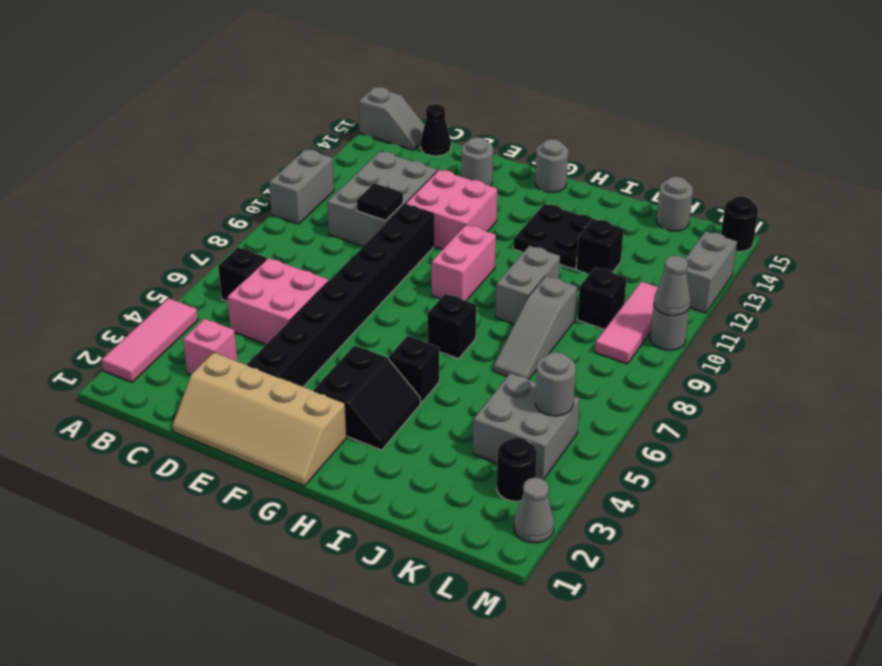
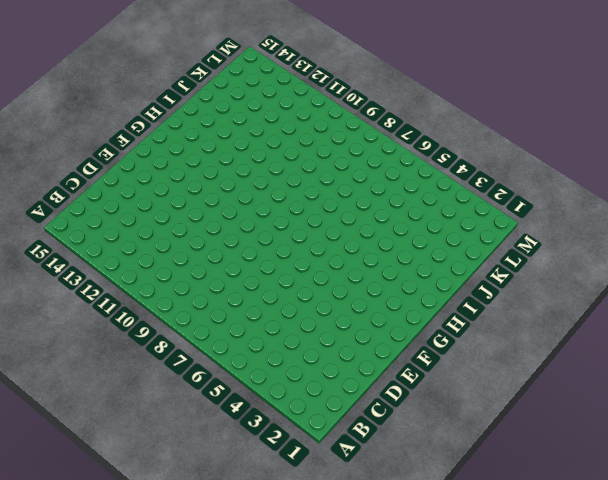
none -> pink 1x3 tile [101,298,198,382]
none -> grey 1x2 brick [269,149,334,224]
none -> grey 1x2 slope [359,87,425,150]
none -> black 1x1 brick [218,247,267,301]

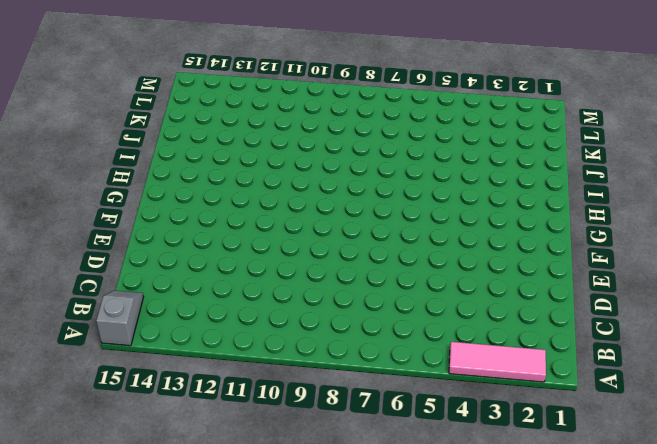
none -> grey 1x2 brick [269,149,334,224]
none -> black 1x1 brick [218,247,267,301]
none -> pink 1x1 brick [183,319,238,375]
none -> pink 2x2 brick [227,258,328,344]

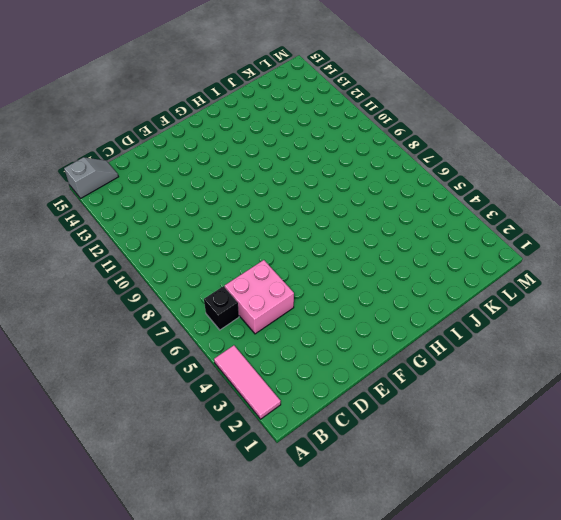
none -> grey 1x2 brick [269,149,334,224]
none -> pink 1x1 brick [183,319,238,375]
none -> grey 2x3 brick [327,151,437,246]
none -> black 1x1 cone [420,104,451,156]

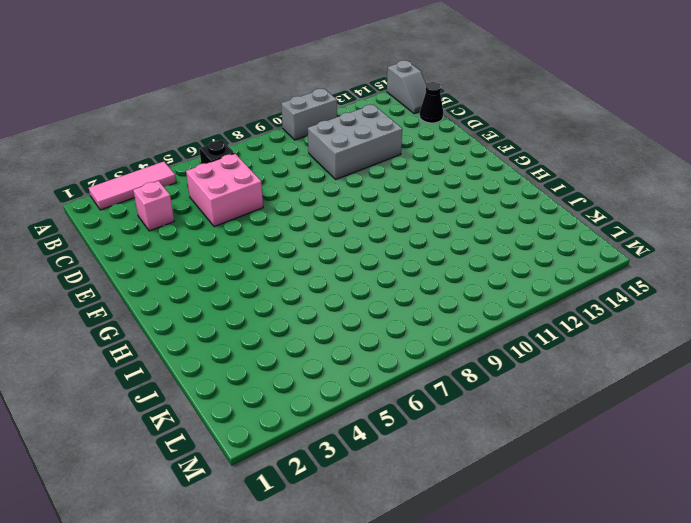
none -> tan 2x4 slope [172,353,347,486]
none -> black 1x8 brick [247,204,434,387]
none -> pink 2x2 brick [405,170,497,249]
none -> grey 1x1 round brick [461,137,493,186]

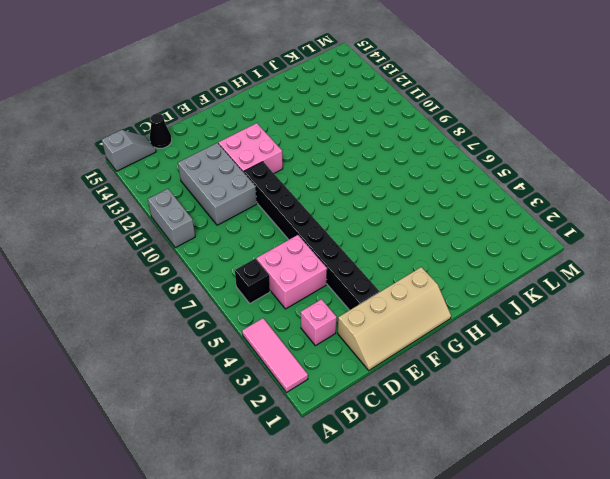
none -> grey 1x1 round brick [461,137,493,186]
none -> black 2x2 slope [314,345,421,450]
none -> pink 1x2 brick [432,225,496,301]
none -> grey 1x1 round brick [535,139,568,193]

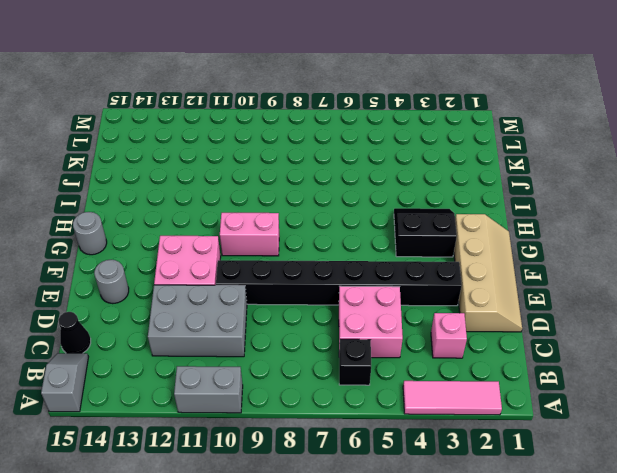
none -> black 1x1 brick [389,336,439,403]
none -> black 1x1 brick [427,294,476,359]
none -> black 2x2 plate [513,204,592,269]
none -> grey 1x2 brick [496,246,560,324]

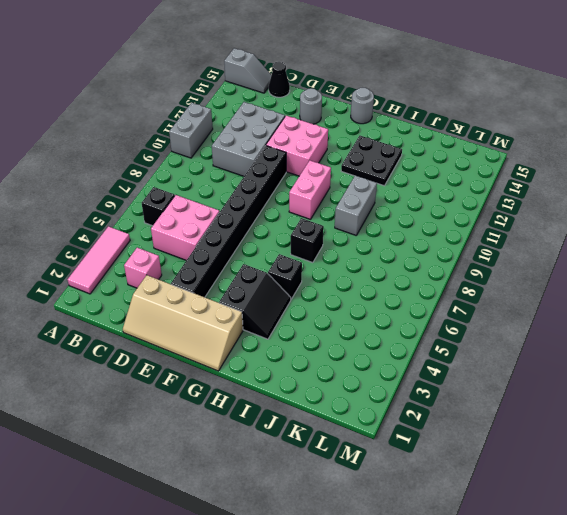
none -> grey 1x3 slope [494,276,577,380]
none -> black 1x1 brick [576,219,624,274]
none -> grey 2x2 brick [473,373,580,480]
none -> black 1x1 brick [577,267,627,330]

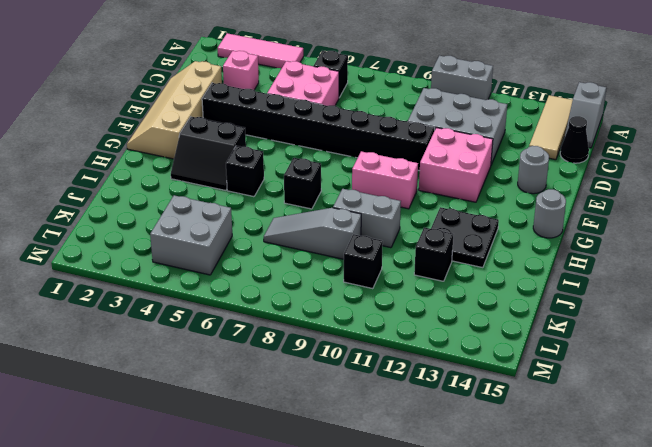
tan 1x3 tile [529,95,573,160] -> none
none -> grey 1x1 round brick [657,177,693,231]
none -> black 1x1 round brick [497,437,537,501]
none -> pink 1x3 tile [595,282,658,364]
none -> grey 1x1 cone [514,478,554,543]

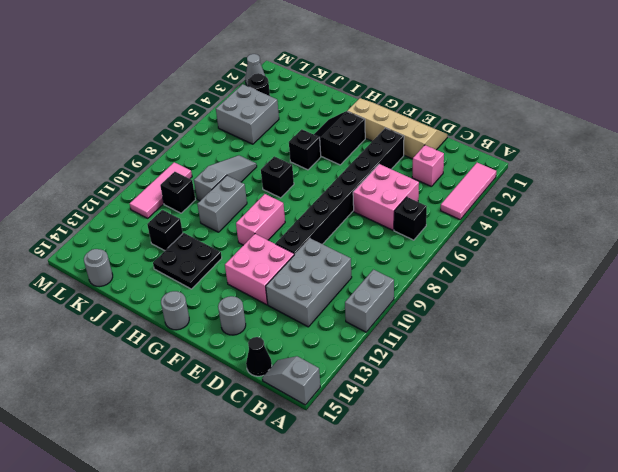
none -> grey 1x1 round brick [650,306,690,350]
none -> grey 1x2 brick [685,231,737,313]
none -> black 1x1 round brick [721,196,758,252]
none -> black 1x1 tile [357,183,403,221]

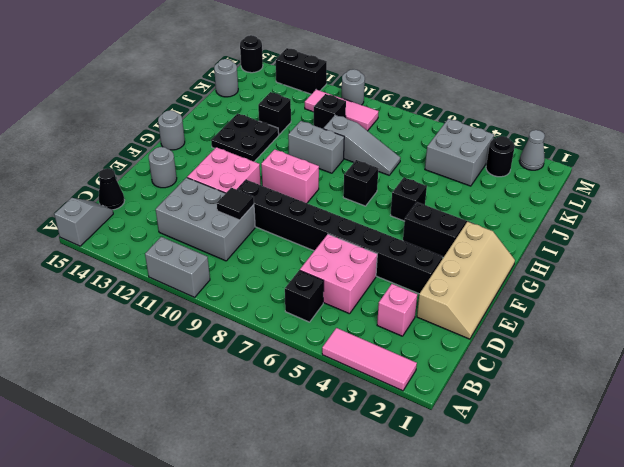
black 1x2 brick [276,48,327,94] -> grey 1x2 brick [685,231,737,313]
none -> grey 1x1 round brick [535,352,576,416]
none -> grey 1x1 cone [654,256,691,316]

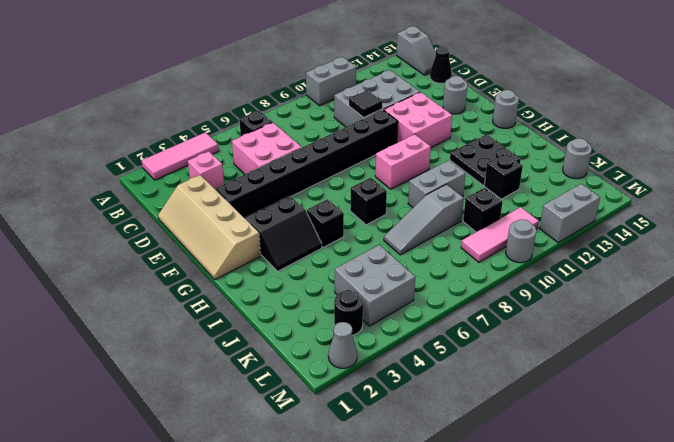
none -> black 1x1 round brick [721,196,758,252]
none -> grey 1x1 round brick [535,352,576,416]
none -> grey 1x1 cone [654,256,691,316]

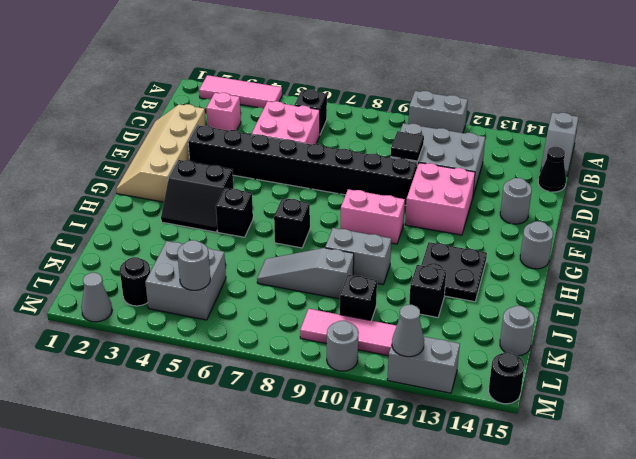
grey 1x1 cone [392,305,424,357] -> grey 1x1 cone moved to [654,256,691,316]

